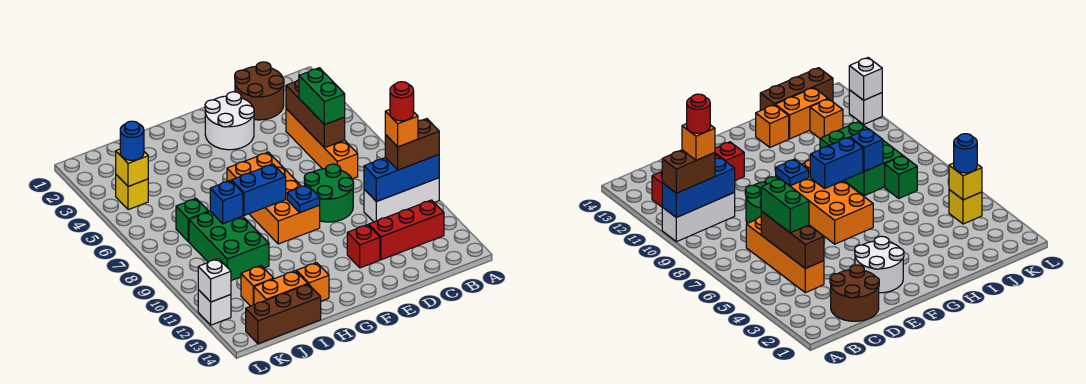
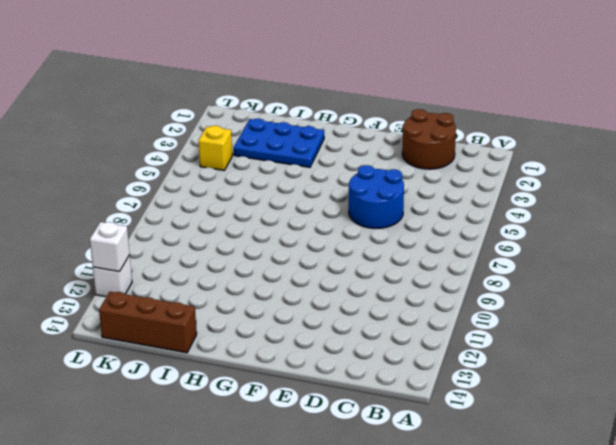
blue 2x2 round brick [349,165,404,228] -> none
blue 2x3 plate [234,119,324,167] -> none
none -> white 1x3 brick [364,178,439,222]
none -> red 1x3 brick [369,200,444,260]
none -> orange 1x4 brick [286,109,358,179]

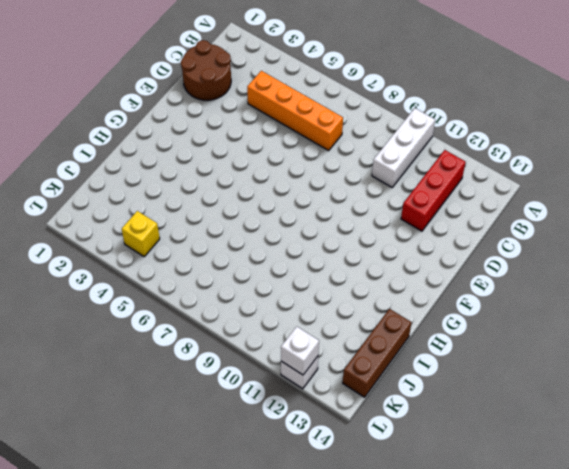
none -> green 2x2 round brick [304,164,354,222]
none -> white 2x2 round brick [205,92,254,150]
none -> red 1x1 brick [347,225,380,268]

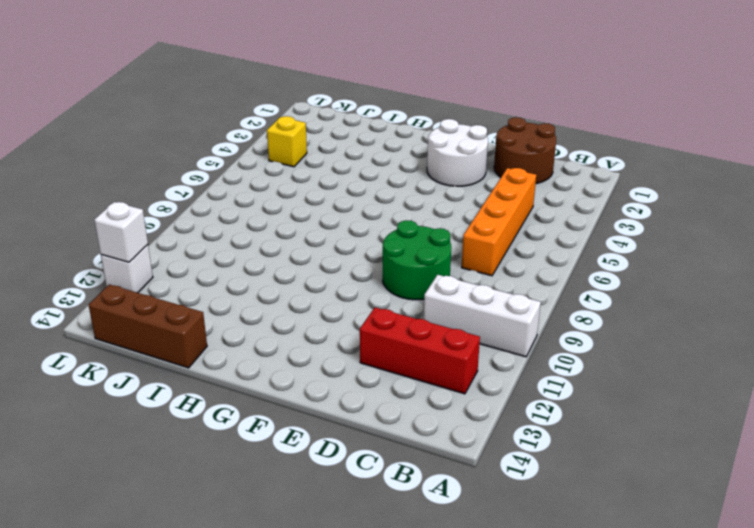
none -> red 1x1 brick [347,225,380,268]
none -> orange 2x4 brick [227,152,320,244]
none -> orange 1x1 brick [297,263,329,301]

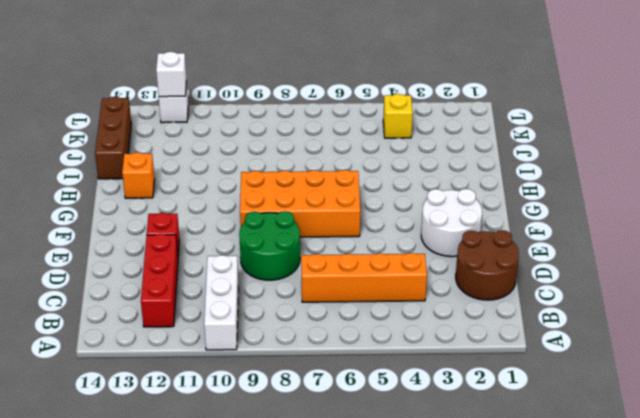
none -> green 2x3 brick [189,211,269,281]
none -> orange 1x2 brick [254,271,308,305]
none -> green 1x1 brick [176,199,209,242]

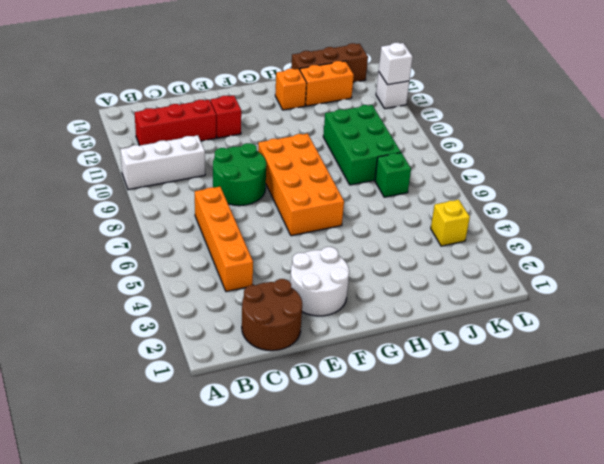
none -> orange 1x1 brick [241,266,274,306]
none -> blue 1x3 brick [364,155,439,202]
none -> brown 1x3 brick [286,80,345,148]

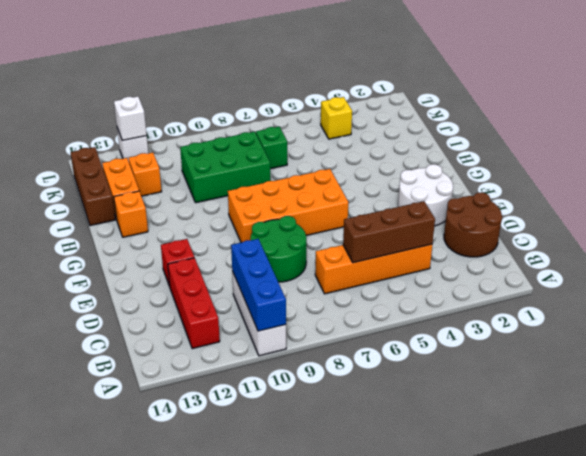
none -> blue 1x1 plate [287,185,320,212]
none -> blue 1x2 brick [232,164,286,215]
none -> blue 1x1 brick [210,180,243,224]

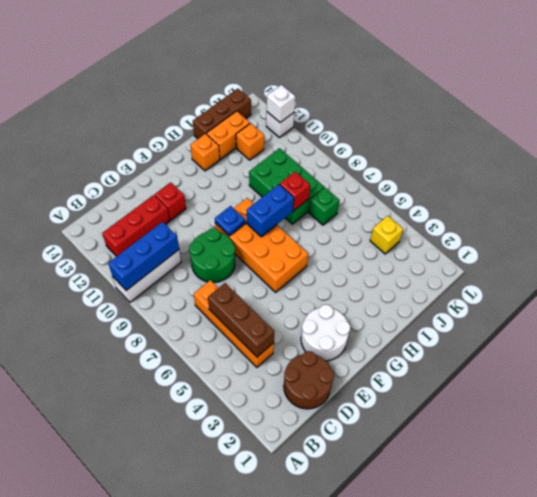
red 1x1 brick [280,172,310,211] -> blue 1x1 brick [210,180,243,224]
none -> yellow 1x1 brick [116,149,148,186]
none -> brown 1x2 brick [385,119,439,170]
none -> green 1x2 brick [299,68,345,125]

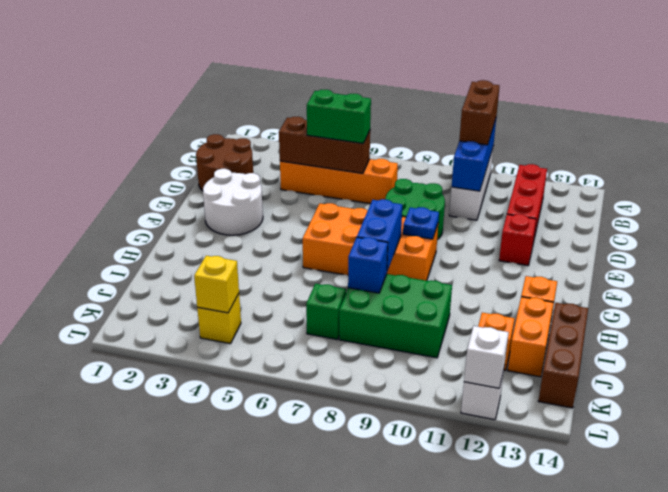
none -> blue 1x1 round brick [120,121,144,160]
none -> orange 1x1 brick [385,110,418,147]
none -> red 1x1 round brick [390,82,414,121]

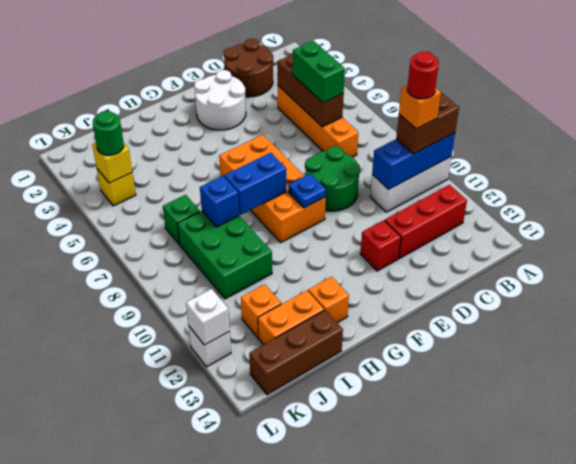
green 1x1 round brick [93,111,124,155] -> blue 1x1 round brick [120,121,144,160]

